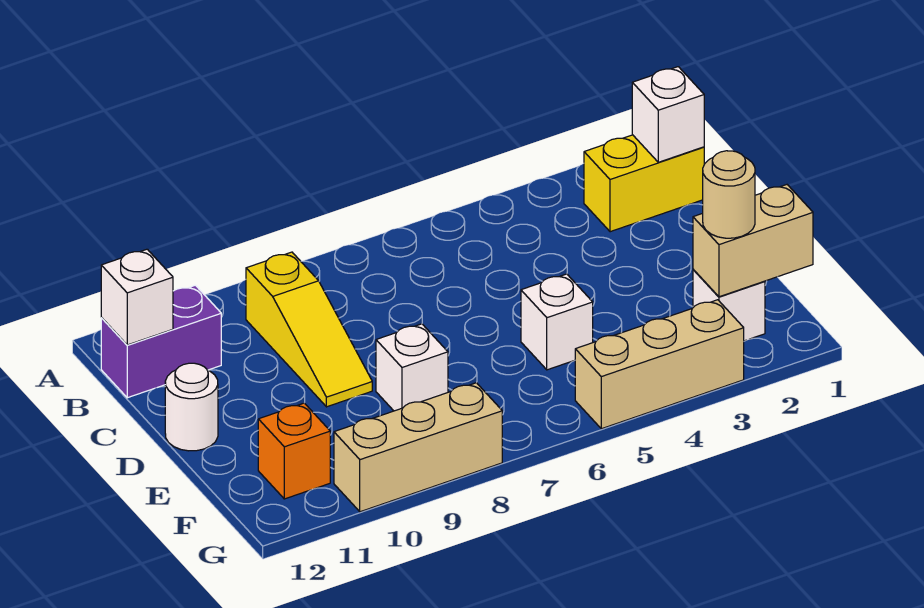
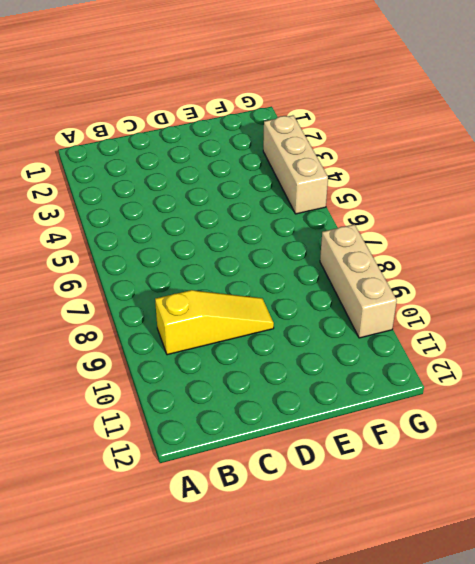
none -> yellow 1x2 brick [584,135,704,232]
none -> purple 1x2 brick [101,285,221,398]
none -> white 1x1 round brick [165,363,218,451]

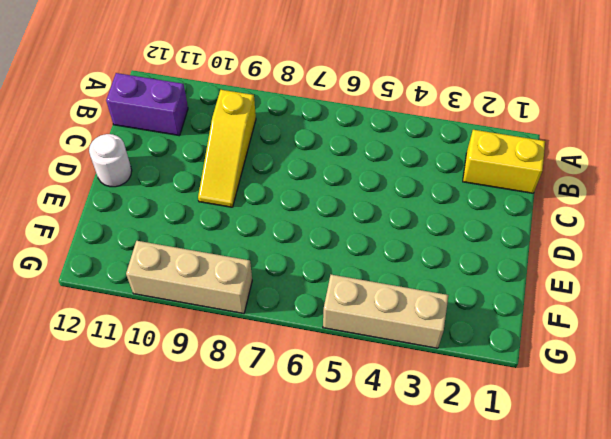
none -> white 1x1 brick [521,274,593,370]
none -> white 1x1 brick [376,324,448,411]
none -> white 1x1 brick [693,270,765,341]

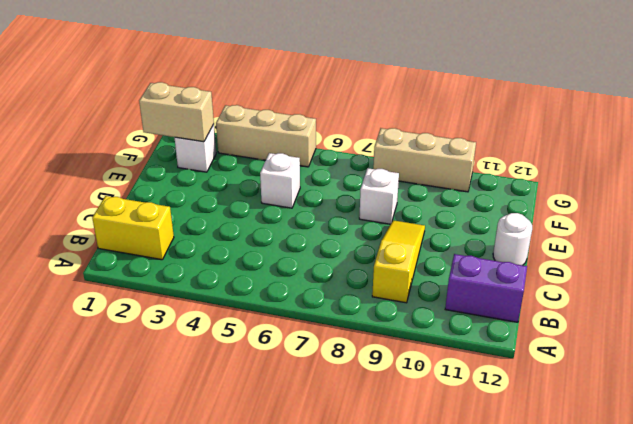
none -> orange 1x1 brick [258,403,330,499]
none -> white 1x1 brick [632,67,704,162]
none -> white 1x1 brick [101,249,173,345]

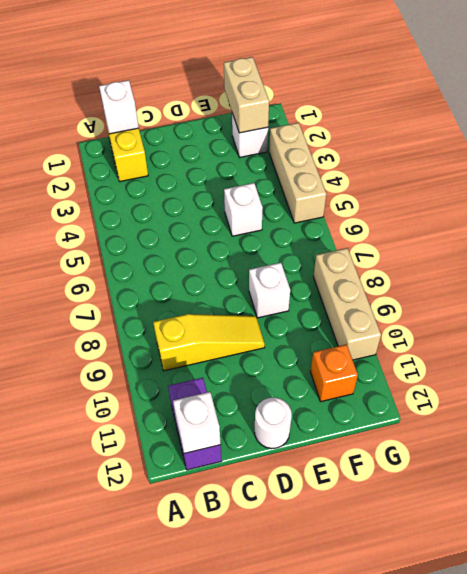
none -> tan 1x1 round brick [703,151,755,238]

